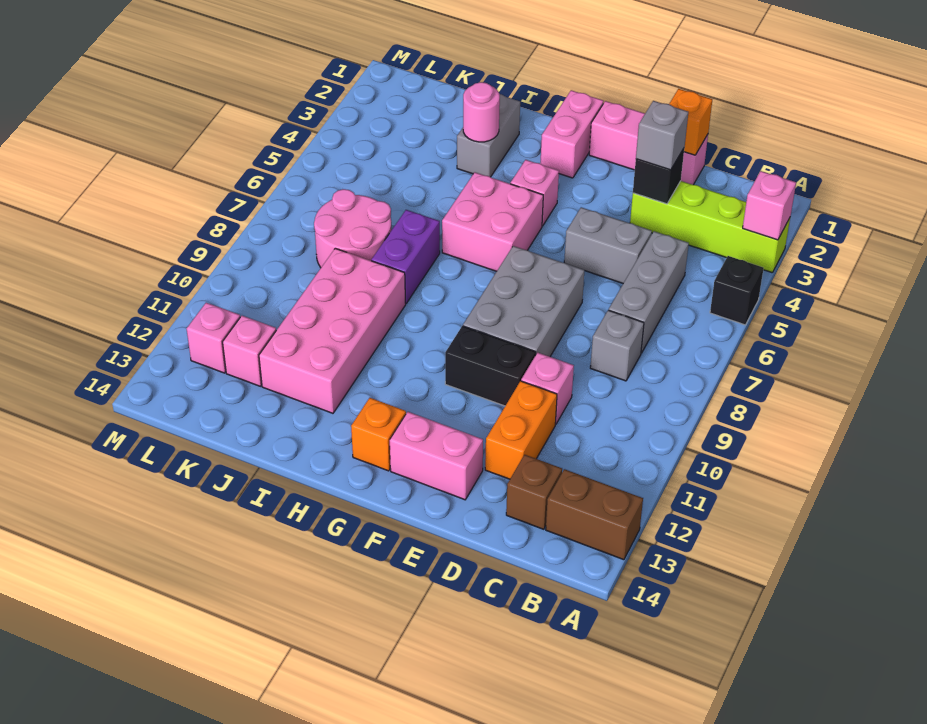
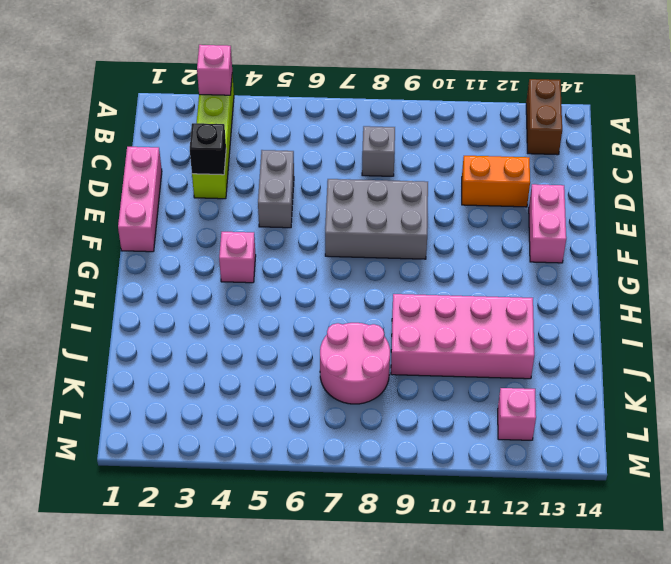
none -> black 1x1 brick [710,256,764,325]
none -> grey 1x3 brick [609,231,689,353]
none -> brown 1x1 brick [506,455,562,529]

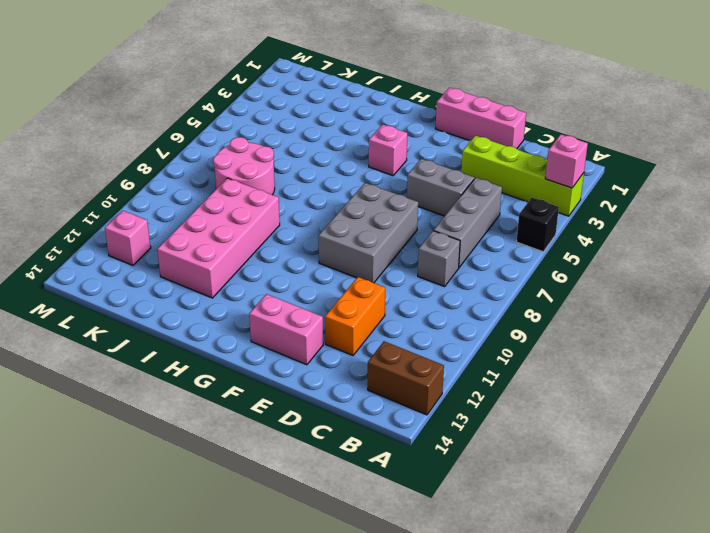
none -> brown 1x1 brick [506,455,562,529]
none -> pink 1x1 brick [521,353,574,424]
none -> black 1x2 brick [445,326,536,406]

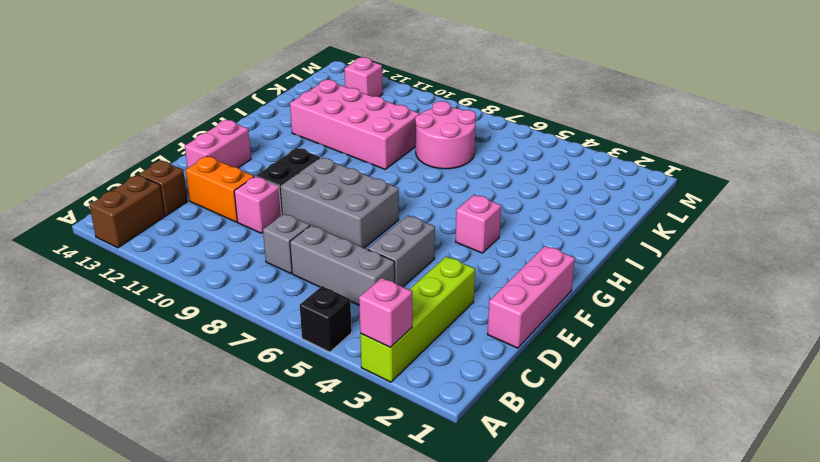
none -> pink 1x2 brick [540,90,604,178]
none -> pink 2x2 brick [442,172,543,271]
none -> orange 1x1 brick [351,398,406,471]

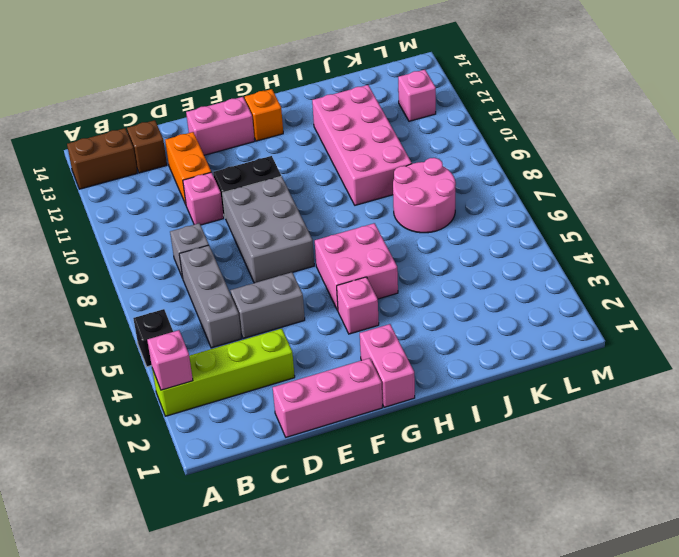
none -> grey 1x2 brick [457,94,520,177]
none -> purple 1x2 brick [371,210,440,303]
none -> pink 1x1 brick [223,316,276,386]

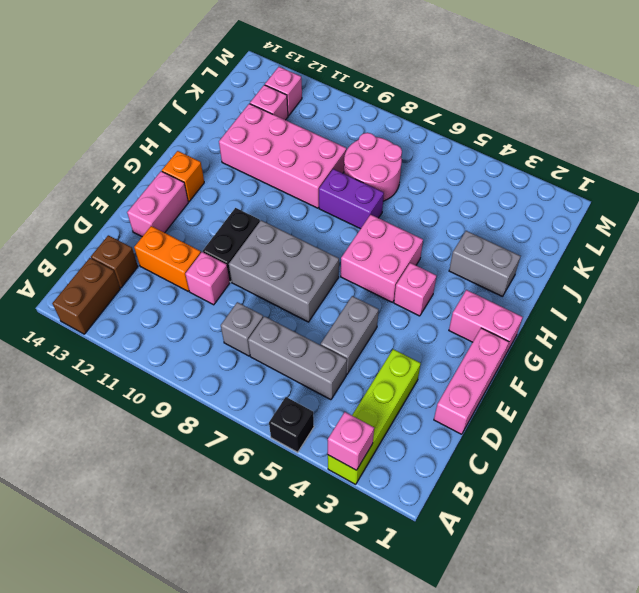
none -> orange 1x1 brick [669,89,712,155]
none -> black 1x1 brick [633,148,684,204]
none -> pink 1x1 round brick [463,82,500,142]

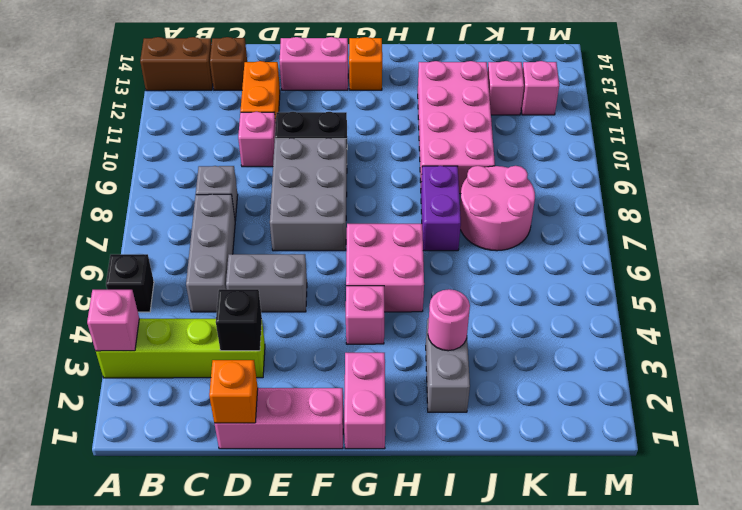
none -> grey 1x1 brick [636,101,688,170]

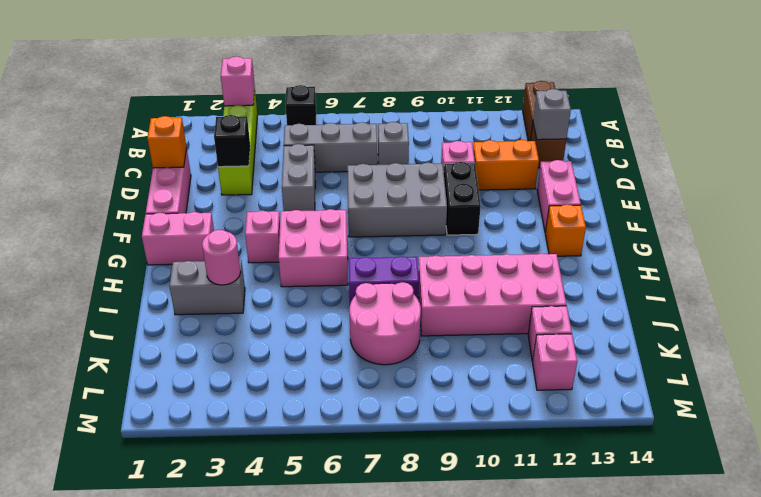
grey 1x1 brick [533,89,571,140] -> grey 1x1 brick moved to [636,101,688,170]

